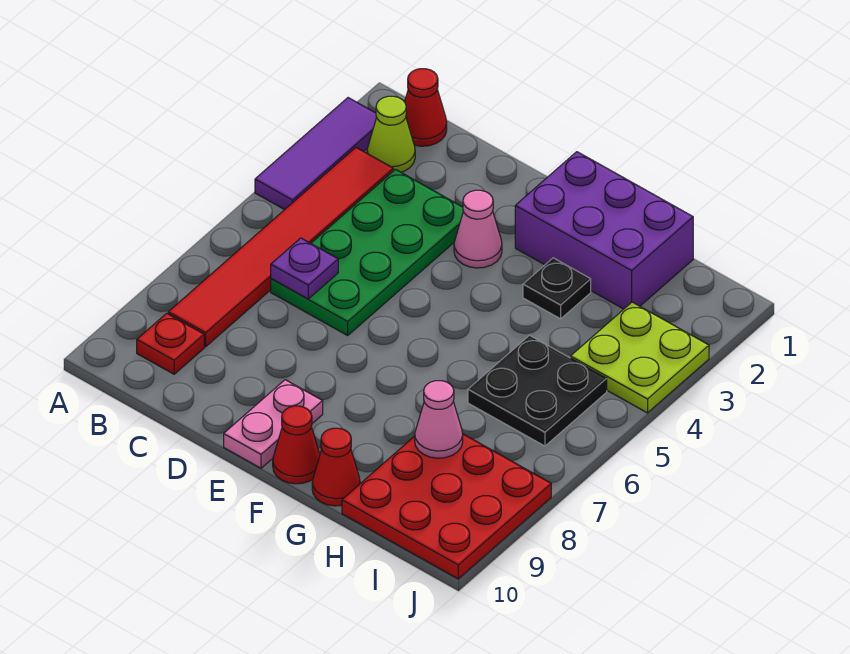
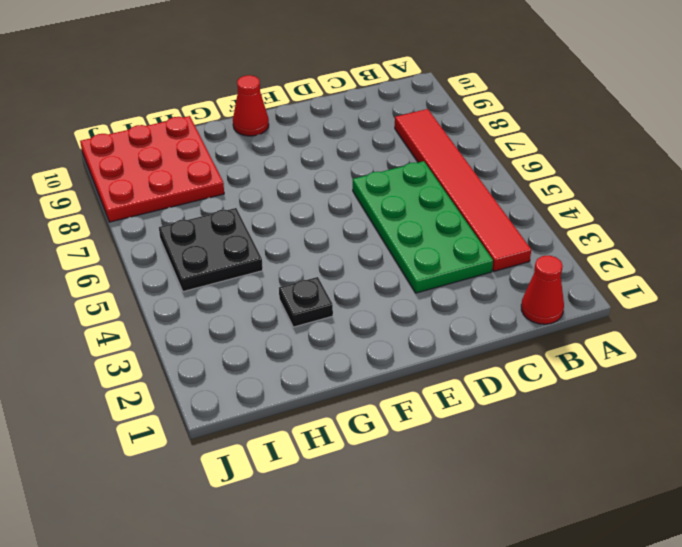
none -> purple 1x3 tile [255,98,377,210]
none -> lime 1x1 cone [367,96,415,172]
none -> red 1x1 plate [137,313,204,374]

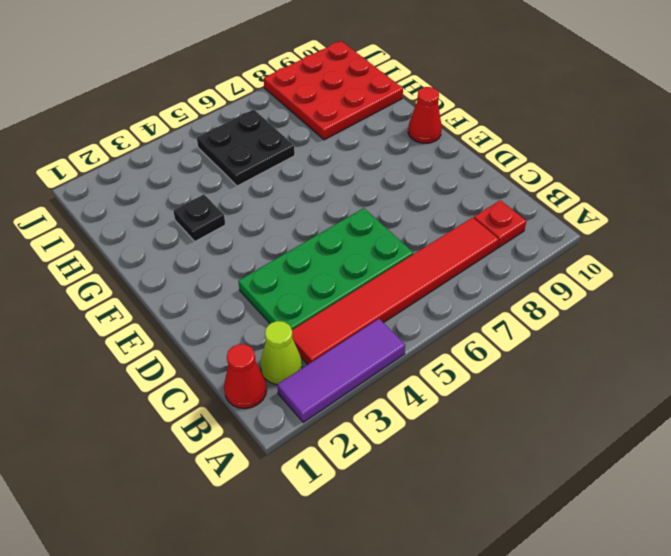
none -> pink 1x1 cone [454,190,502,268]
none -> pink 1x2 plate [224,380,323,468]
none -> purple 2x3 brick [515,152,693,309]

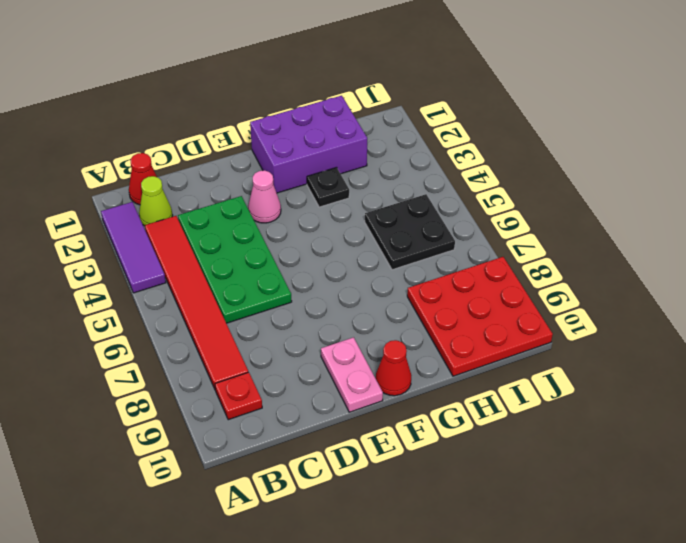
none -> red 1x1 cone [312,428,360,506]
none -> lime 2x2 plate [571,302,709,413]
none -> purple 1x1 plate [271,238,338,299]

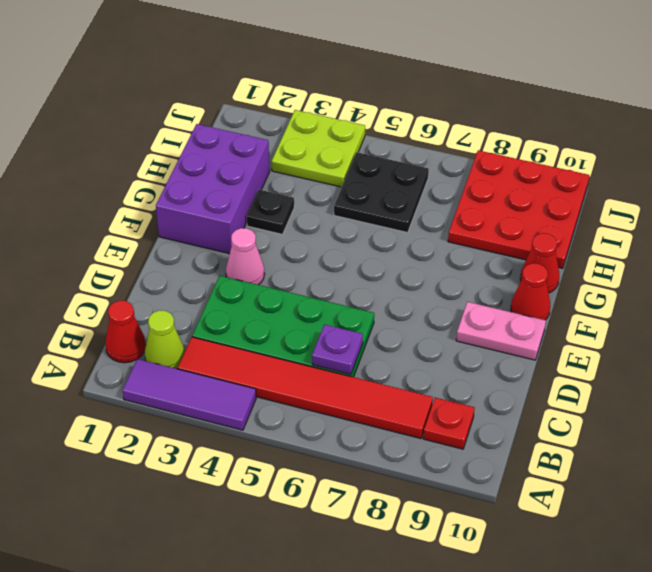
none -> pink 1x1 cone [415,381,463,458]

